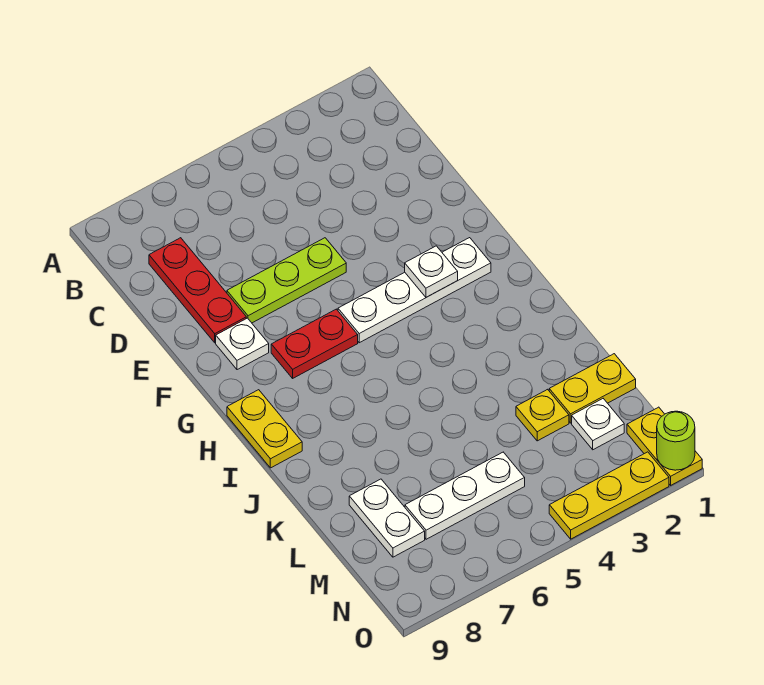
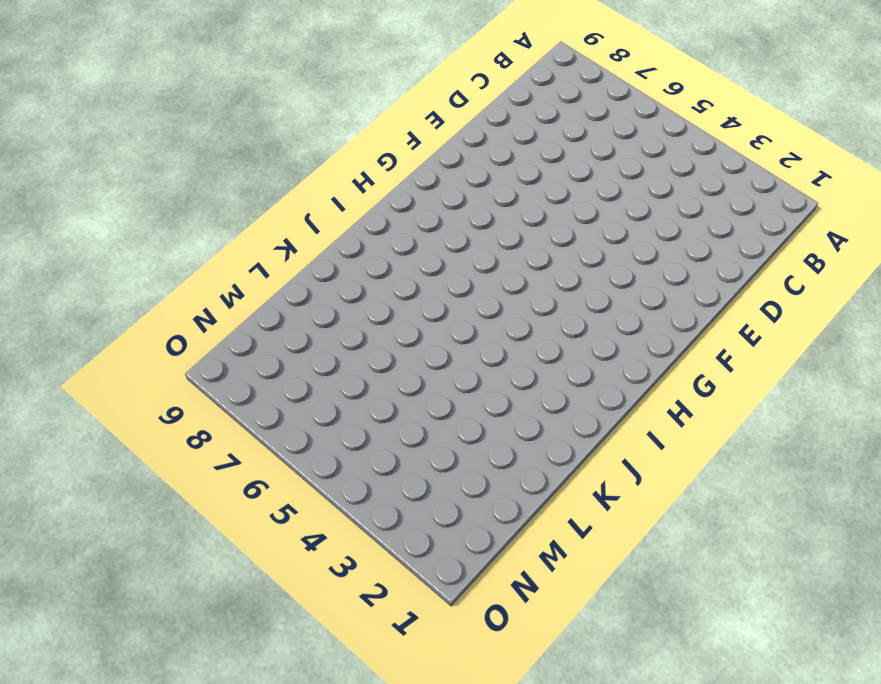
none -> red 1x3 plate [149,238,246,343]
none -> lime 1x3 plate [227,238,346,323]
none -> white 1x1 plate [216,318,269,370]

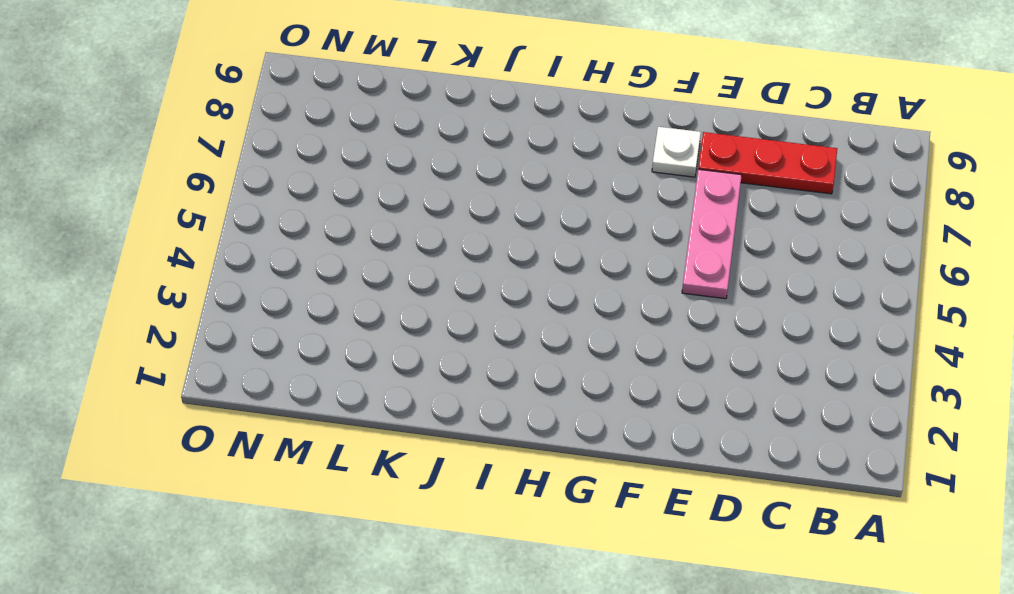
pink 1x3 plate [682,169,742,299] -> lime 1x3 plate [227,238,346,323]
none -> white 1x4 plate [338,238,491,343]
none -> red 1x2 plate [271,309,358,378]
none -> yellow 1x2 plate [227,390,302,468]

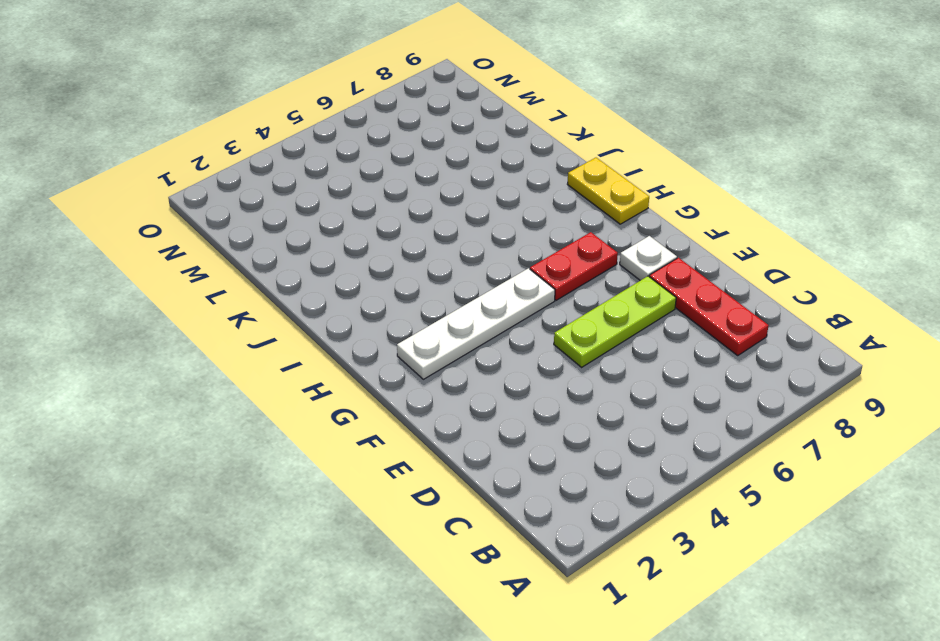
none -> yellow 1x2 plate [549,354,636,423]
none -> yellow 1x1 plate [516,389,569,441]
none -> white 1x2 plate [349,479,425,557]

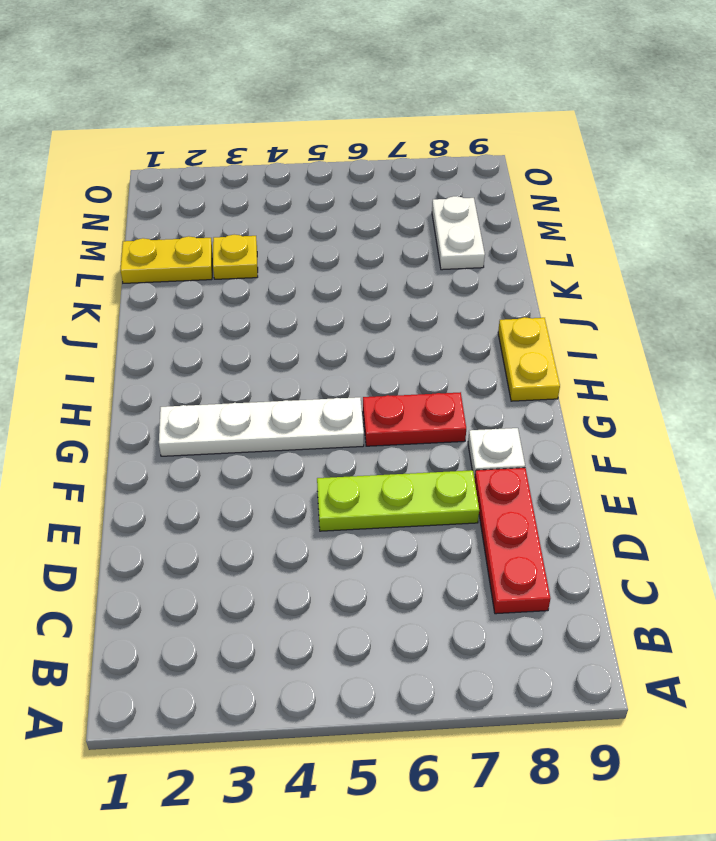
none -> white 1x1 plate [572,399,624,450]
none -> white 1x3 plate [405,452,525,539]
none -> yellow 1x2 plate [627,407,702,485]

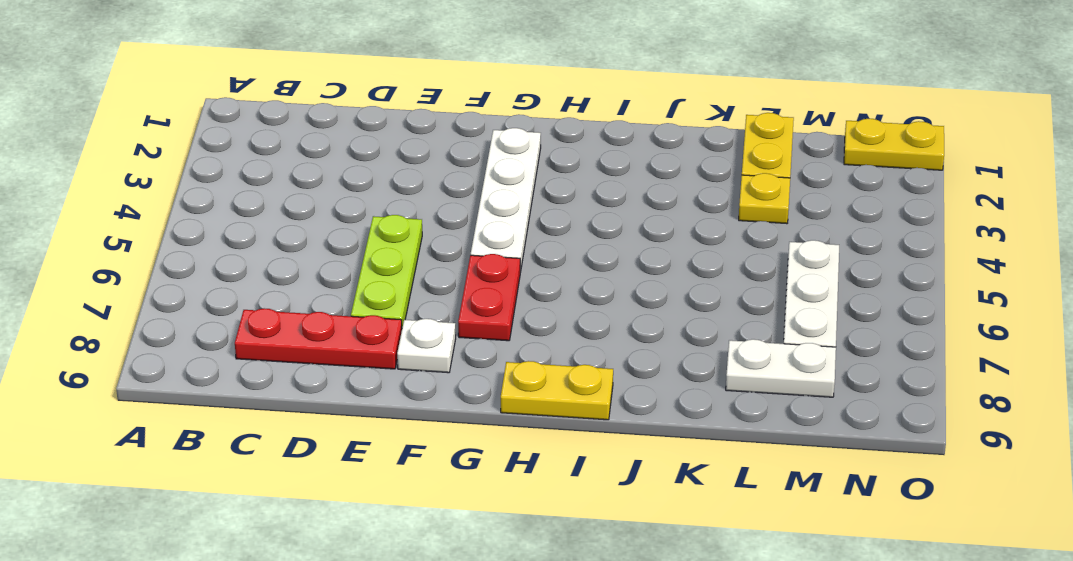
none -> white 1x1 plate [572,399,624,450]
none -> yellow 1x3 plate [549,452,669,539]
none -> white 1x1 plate [405,246,458,297]

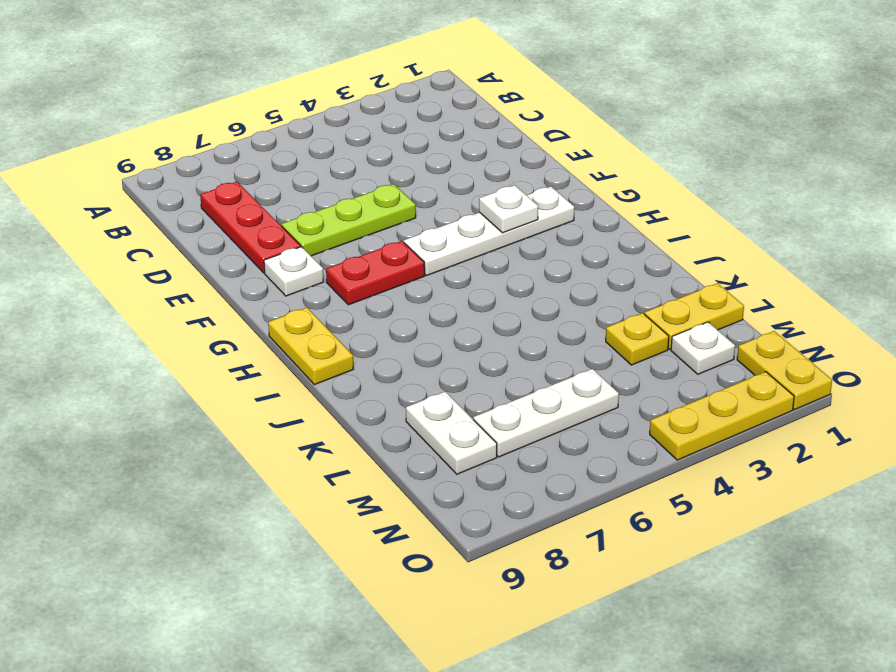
none -> lime 1x1 round brick [657,411,695,470]

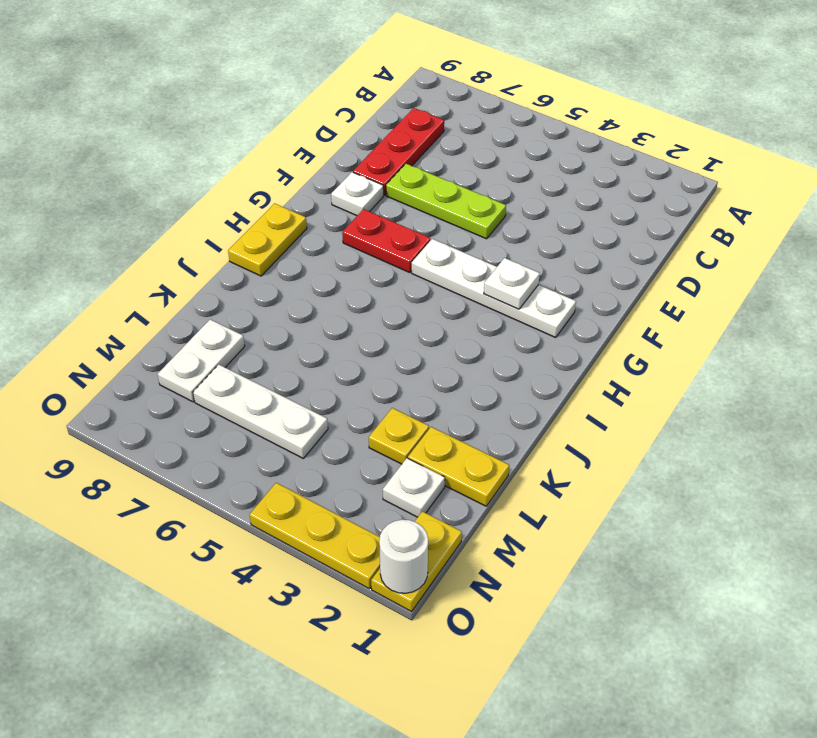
white 1x1 round brick [379,520,428,593] -> lime 1x1 round brick [657,411,695,470]

